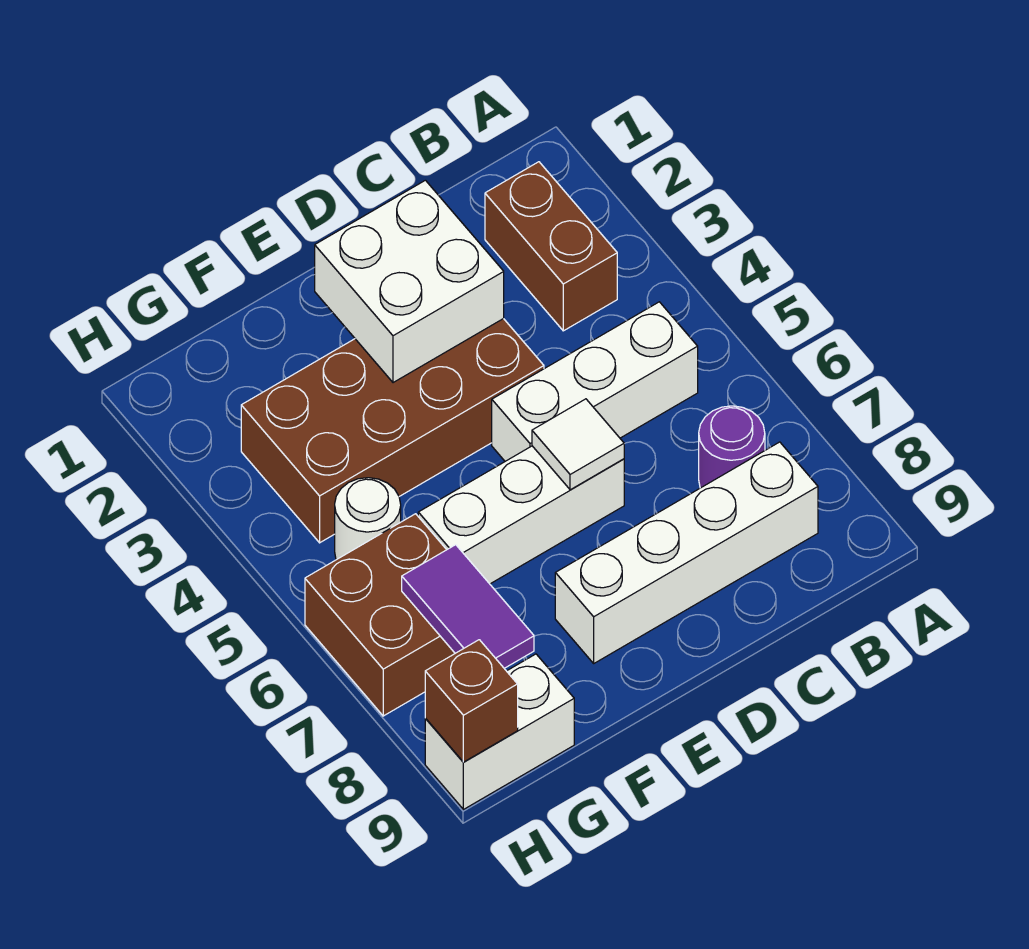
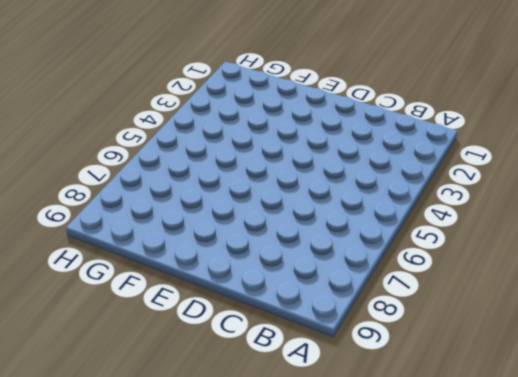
none -> brown 1x2 brick [485,162,617,331]
none -> white 1x3 brick [492,302,698,461]
none -> purple 1x1 round brick [699,406,765,488]

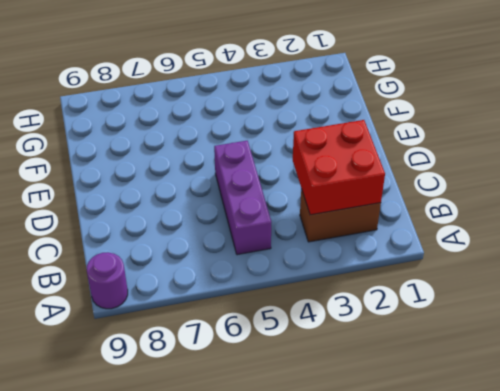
purple 1x1 round brick [87,252,128,309] -> purple 1x1 round brick moved to [699,406,765,488]
red 2x2 brick [293,120,385,215] -> none
purple 1x3 brick [214,141,271,255] -> white 1x3 brick [492,302,698,461]
none -> white 1x4 brick [555,442,818,663]
none -> brown 2x4 brick [241,319,544,543]
none -> white 1x3 brick [418,446,624,584]

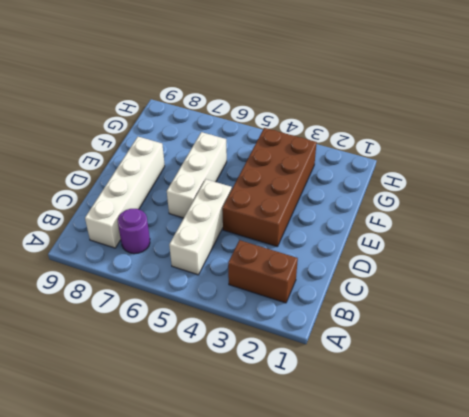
none -> white 1x1 round brick [335,478,401,560]
none -> brown 2x2 brick [305,514,455,716]
none -> white 1x2 brick [425,654,574,809]

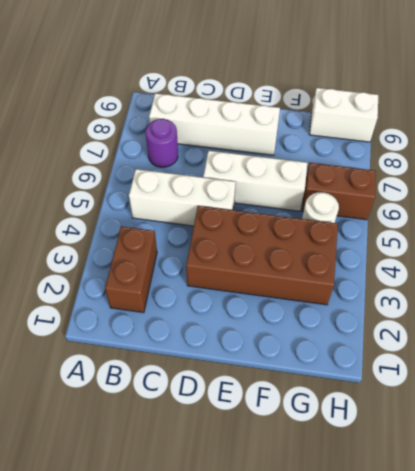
brown 1x2 brick [302,163,376,220] -> brown 2x2 brick [305,514,455,716]
none -> white 2x2 brick [315,180,504,383]
none -> white 1x1 tile [532,399,624,490]
none -> purple 1x2 tile [402,545,534,668]

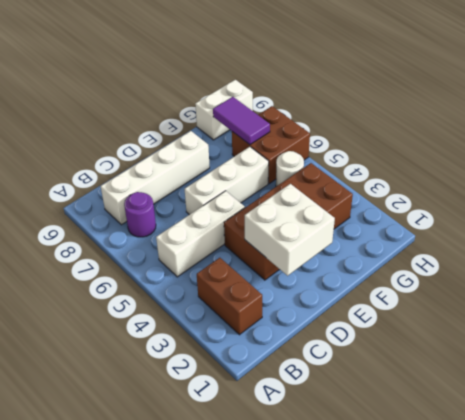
none -> white 1x1 tile [532,399,624,490]
none -> brown 1x1 brick [425,640,518,762]

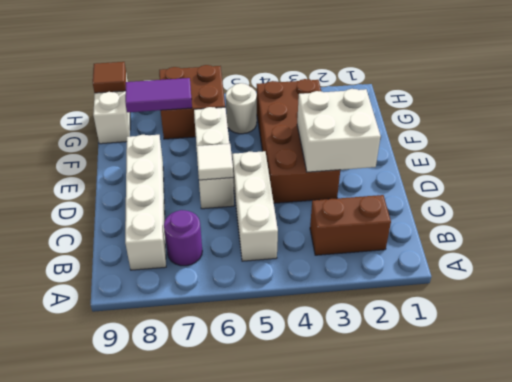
brown 1x1 tile [93,62,126,93] -> brown 1x1 brick [425,640,518,762]

